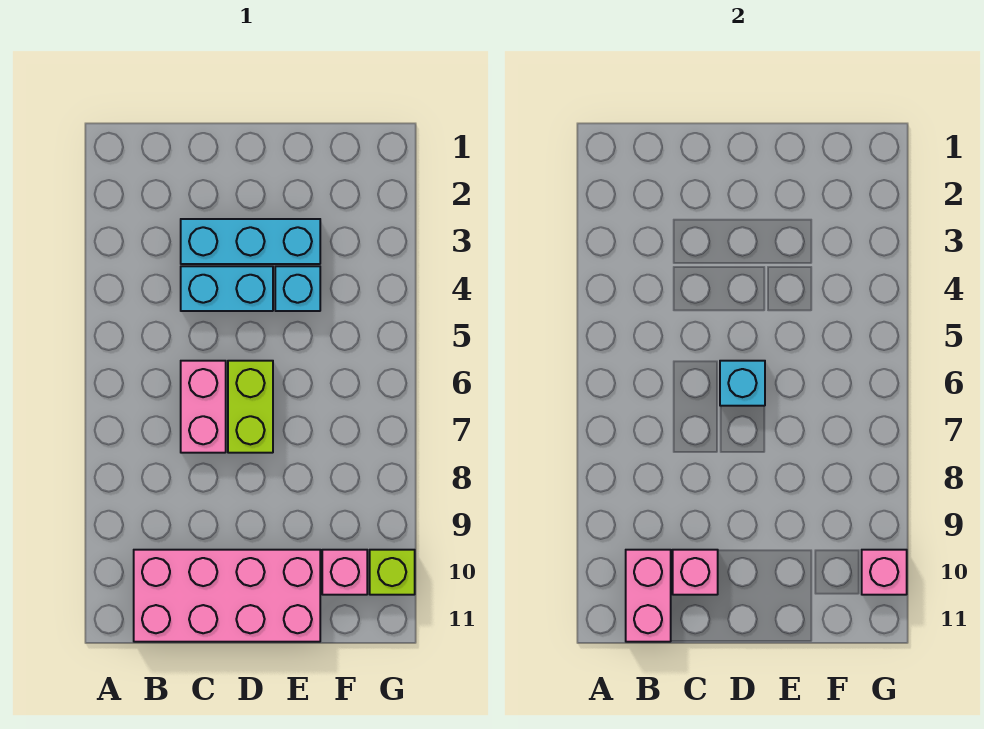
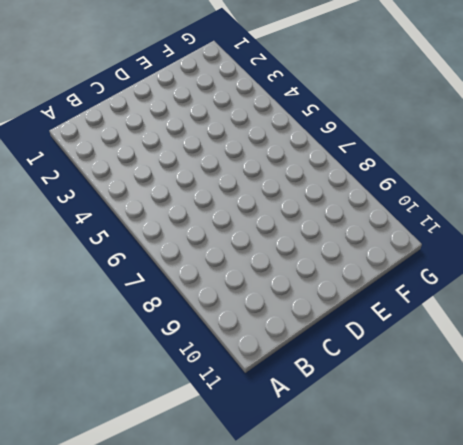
none -> pink 2x4 brick [134,550,320,642]
none -> cyan 1x3 brick [181,219,320,264]
none -> cyan 1x2 brick [181,266,273,311]

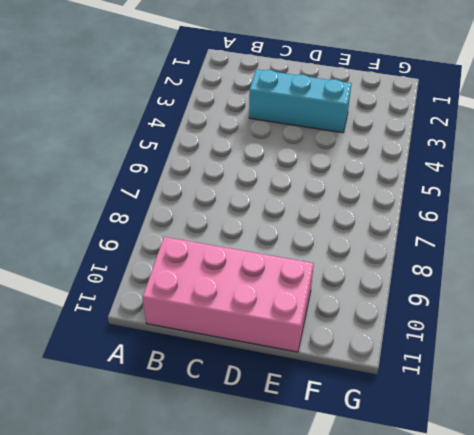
none -> cyan 1x2 brick [181,266,273,311]
none -> pink 1x2 brick [181,361,226,453]
none -> lime 1x2 brick [228,361,273,453]

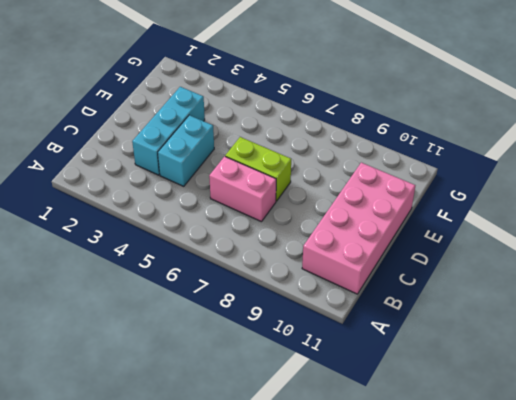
none -> cyan 1x1 brick [275,266,320,311]
none -> pink 1x1 brick [322,550,367,595]
none -> lime 1x1 brick [370,550,415,595]

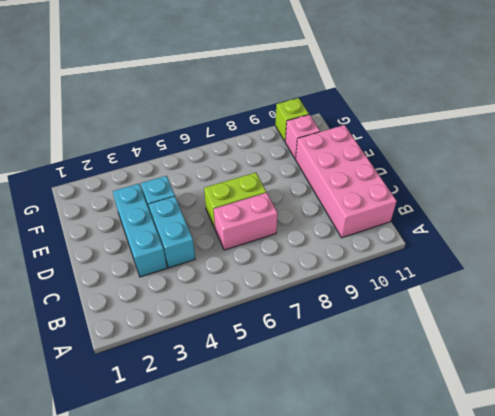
none -> pink 1x2 brick [626,550,671,642]
none -> pink 1x1 brick [673,550,718,595]
none -> cyan 1x1 brick [720,361,765,406]

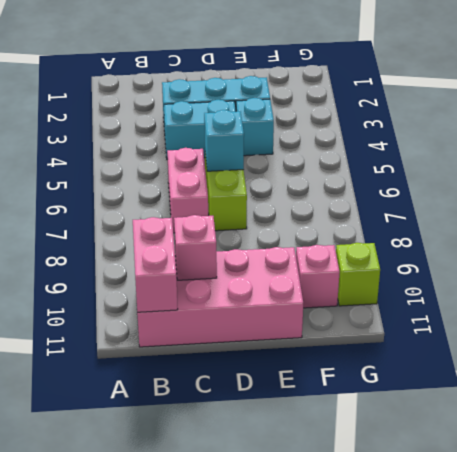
none -> pink 1x1 brick [862,550,907,595]

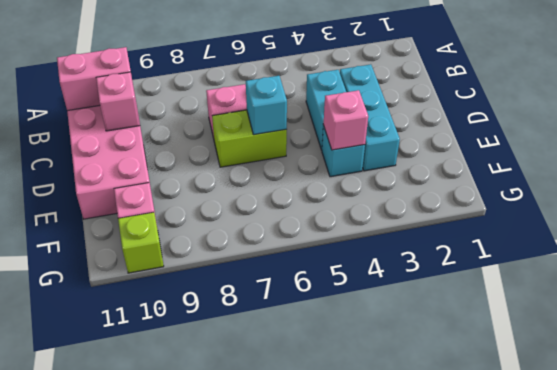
pink 1x1 brick [323,90,368,150] -> pink 1x1 brick moved to [862,550,907,595]

